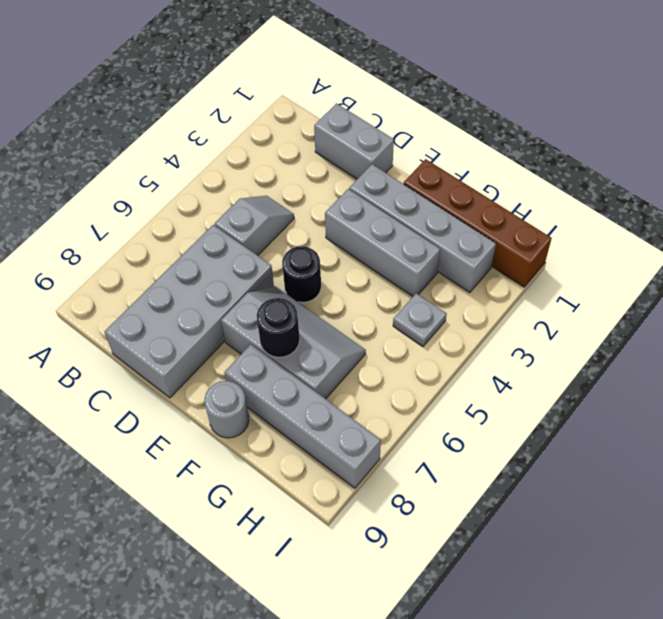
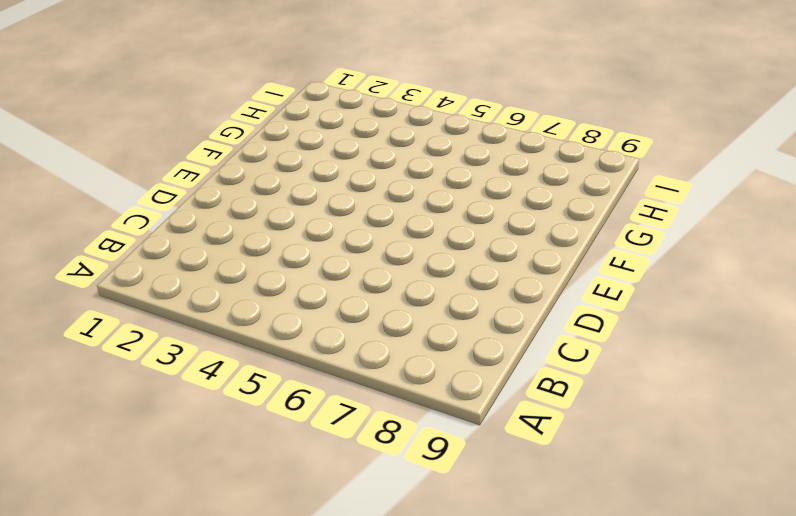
none -> grey 1x2 brick [314,103,394,179]
none -> grey 1x2 slope [215,196,294,255]
none -> grey 2x4 brick [104,225,274,398]

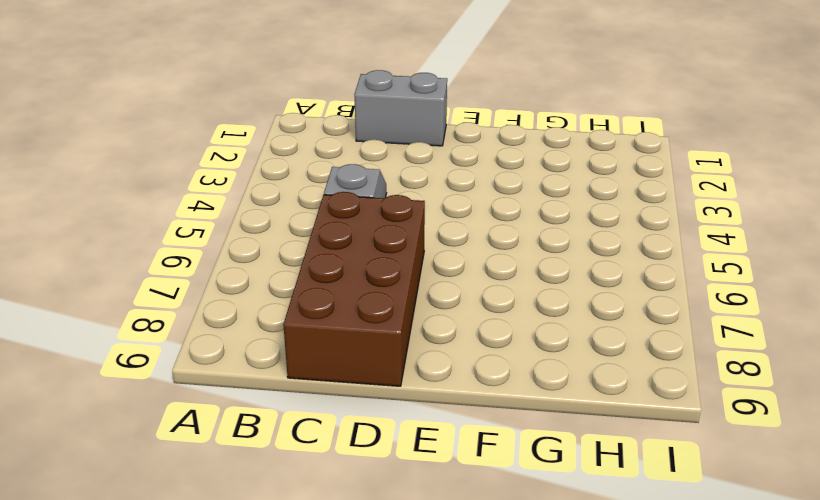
brown 2x4 brick [283,192,425,386] -> grey 2x4 brick [104,225,274,398]
none -> grey 1x4 brick [349,164,496,293]
none -> grey 1x3 brick [325,189,440,296]
none -> black 1x1 round brick [282,246,321,302]

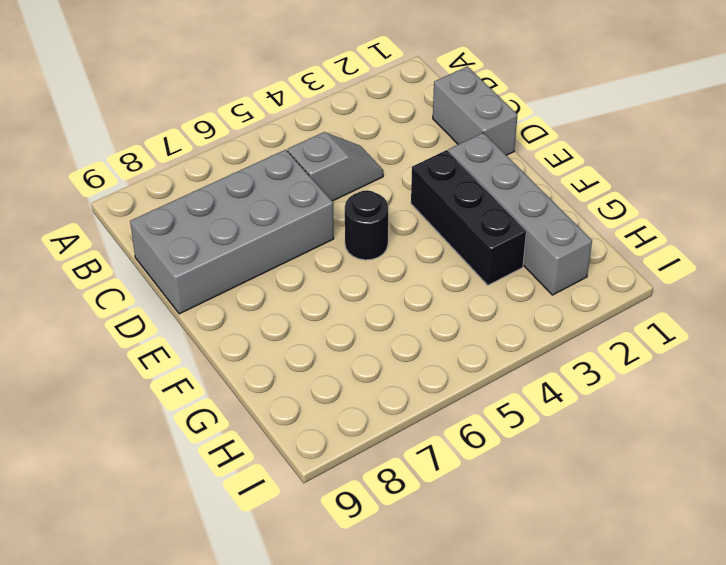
black 1x3 brick [411,150,526,285] -> grey 1x3 brick [325,189,440,296]
none -> grey 2x3 slope [221,286,366,399]
none -> brown 1x4 brick [404,159,552,287]
none -> grey 1x4 brick [224,344,381,488]

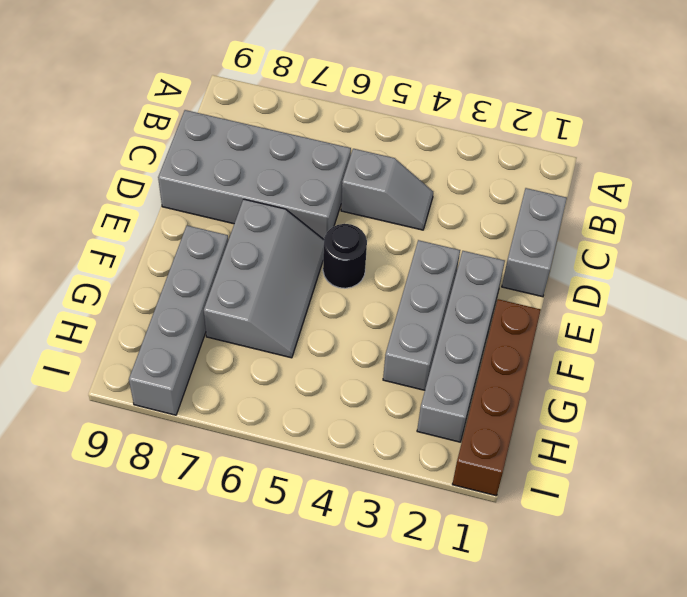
none -> grey 1x1 round brick [205,381,249,438]
none -> grey 1x1 plate [393,293,447,347]
none -> black 1x1 round brick [257,298,300,357]

